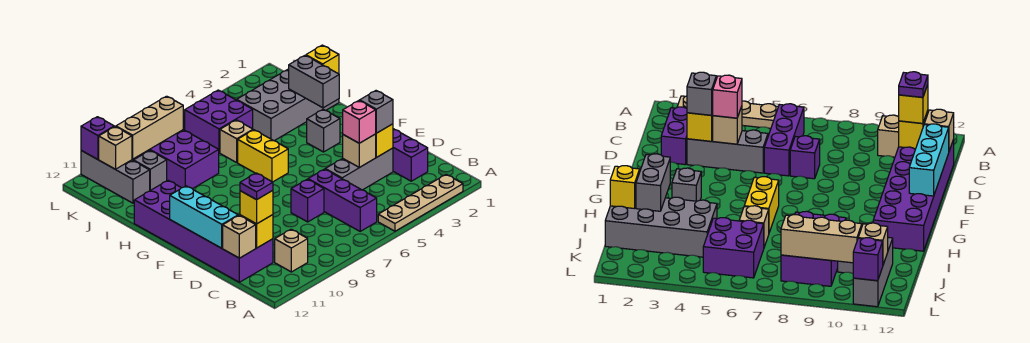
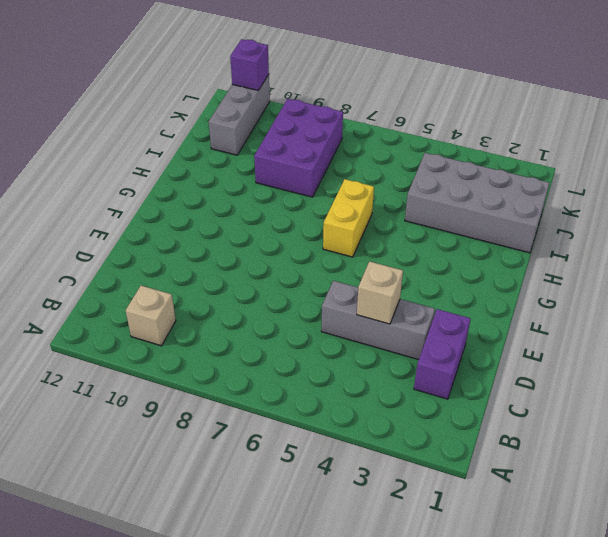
none -> tan 1x4 plate [378,174,463,231]
none -> purple 1x3 brick [308,169,377,231]
none -> purple 2x6 brick [134,180,273,282]

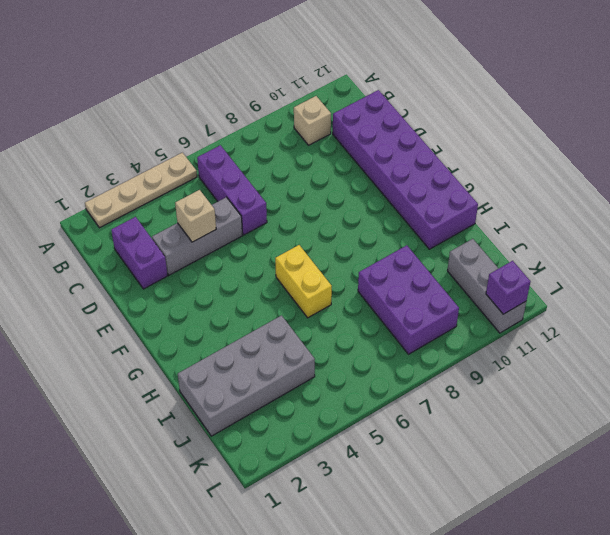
none -> purple 1x1 brick [291,179,324,222]
none -> grey 1x1 brick [307,109,340,152]
none -> tan 1x1 brick [220,120,253,162]

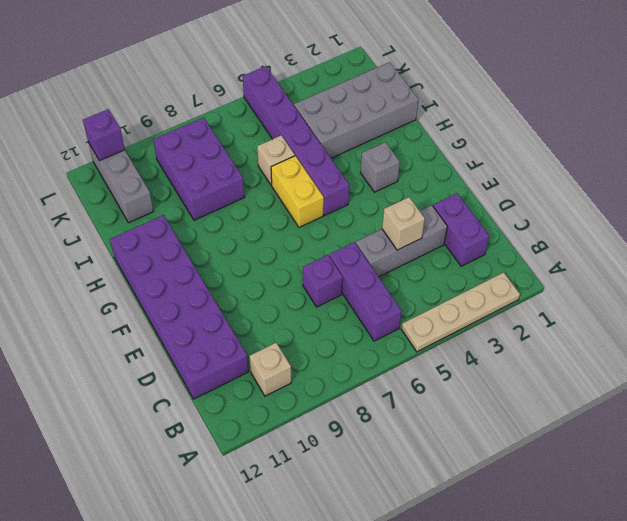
purple 1x6 brick [243,66,349,216] -> purple 2x2 brick [185,90,253,153]
none -> grey 1x1 brick [134,151,167,190]
none -> yellow 1x1 brick [240,215,273,248]
none -> tan 1x1 brick [223,215,256,258]

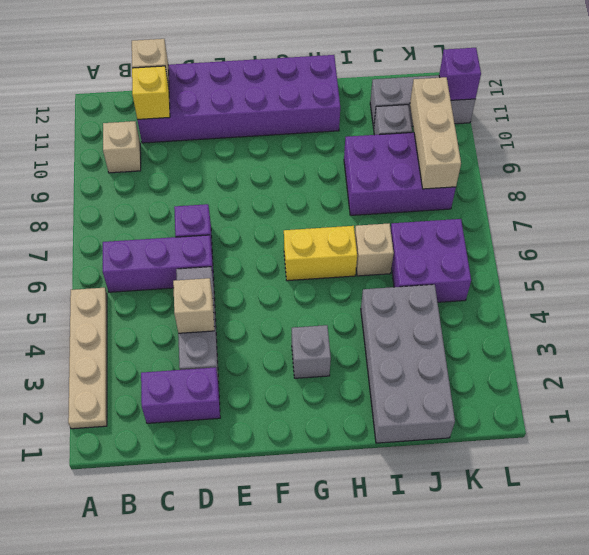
none -> yellow 1x1 brick [376,124,393,157]
none -> cyan 1x3 brick [170,186,238,248]
none -> grey 1x2 brick [289,55,339,108]

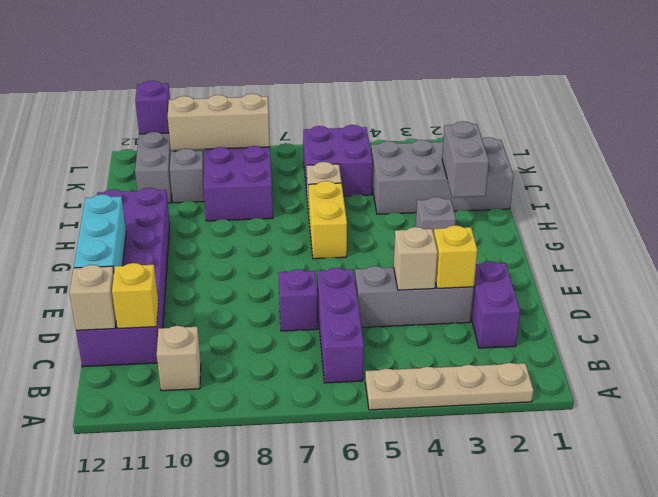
none -> yellow 1x1 brick [306,45,339,74]
none -> tan 1x1 brick [99,127,132,169]
none -> yellow 1x1 brick [240,190,273,224]

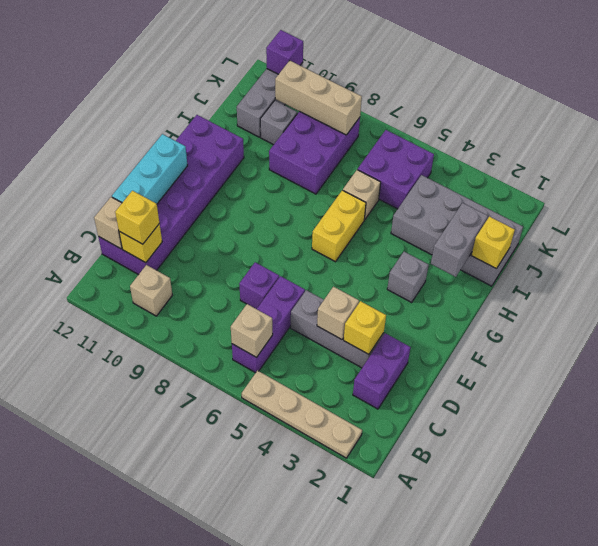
tan 1x1 brick [231,304,273,357] -> tan 1x1 brick moved to [99,127,132,169]
none -> grey 1x1 brick [360,91,393,133]
none -> pink 1x1 brick [343,101,376,143]
none -> purple 1x1 plate [240,173,273,200]

